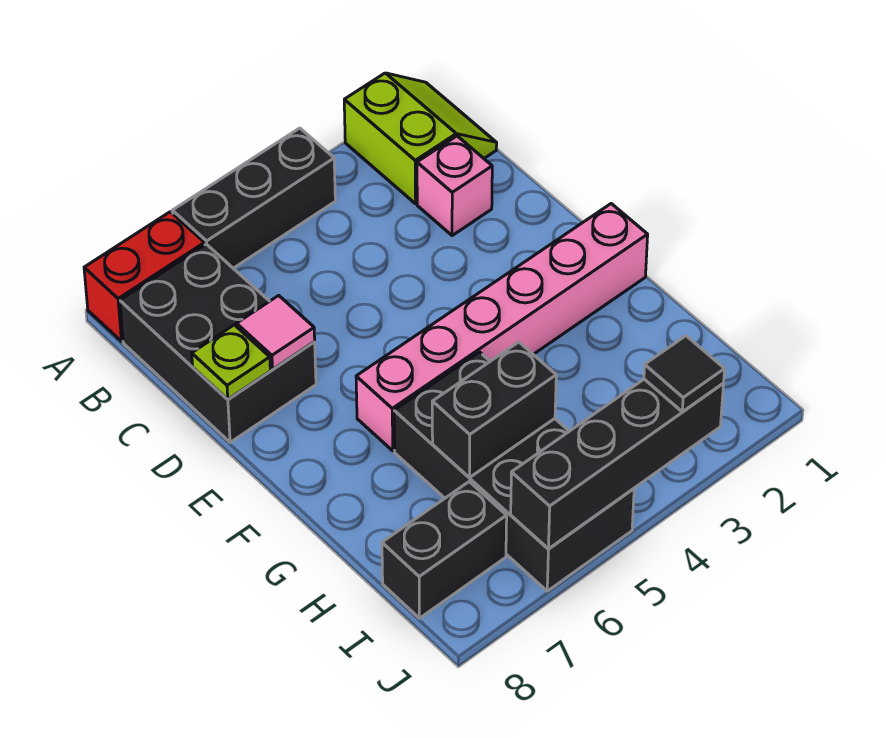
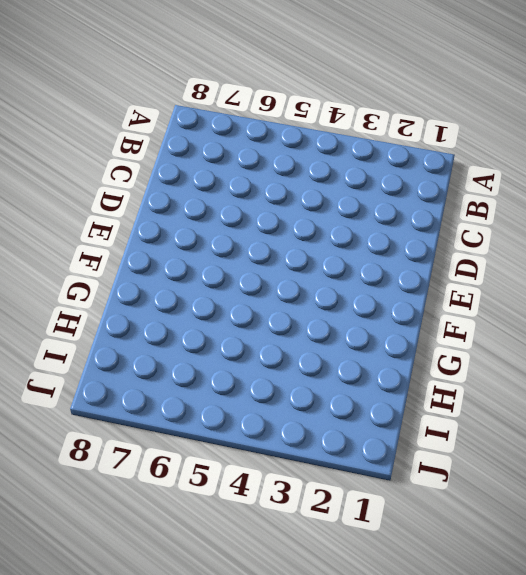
none -> lime 2x2 slope [344,73,497,204]
none -> black 1x3 brick [172,128,335,268]
none -> red 1x2 brick [84,212,205,341]

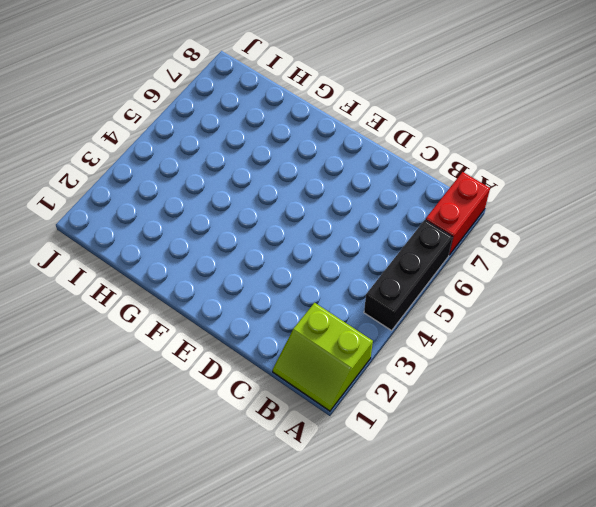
none -> black 2x3 brick [120,244,316,442]
none -> pink 1x1 brick [417,136,492,236]
none -> pink 1x6 brick [356,204,648,451]

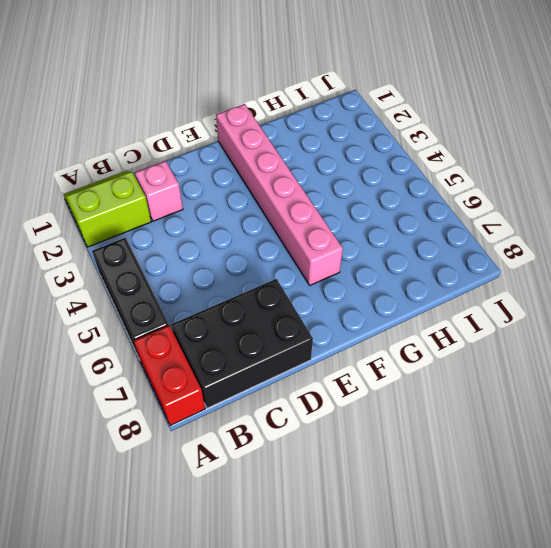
none -> black 2x4 brick [394,352,634,591]
none -> black 1x2 brick [382,482,507,618]
none -> pink 1x1 tile [237,295,315,369]

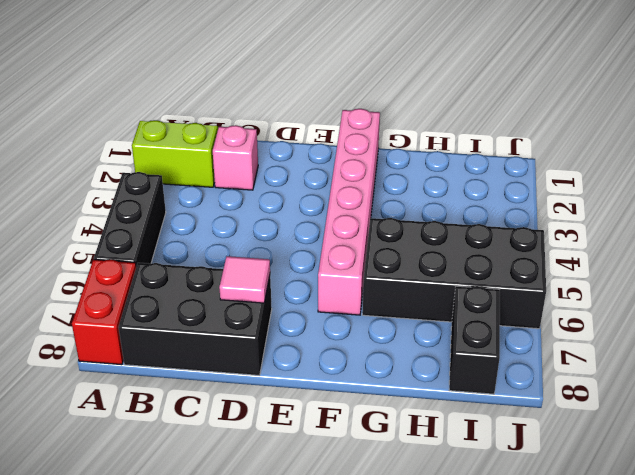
none -> lime 1x1 plate [192,325,270,399]
none -> black 1x2 brick [432,342,556,478]
none -> black 1x4 brick [511,379,723,549]

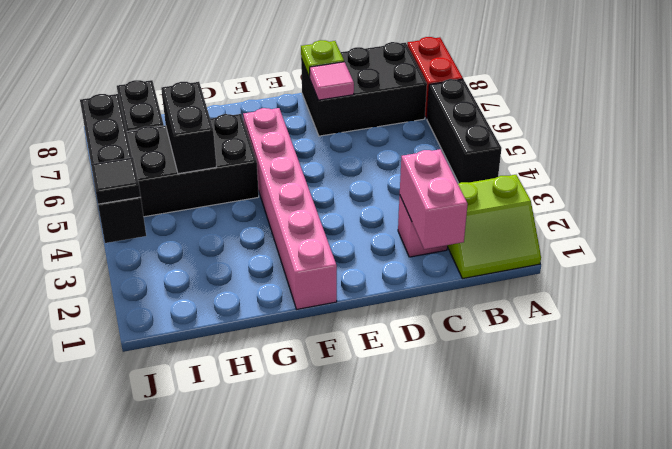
pink 1x2 brick [400,149,468,249] -> none

